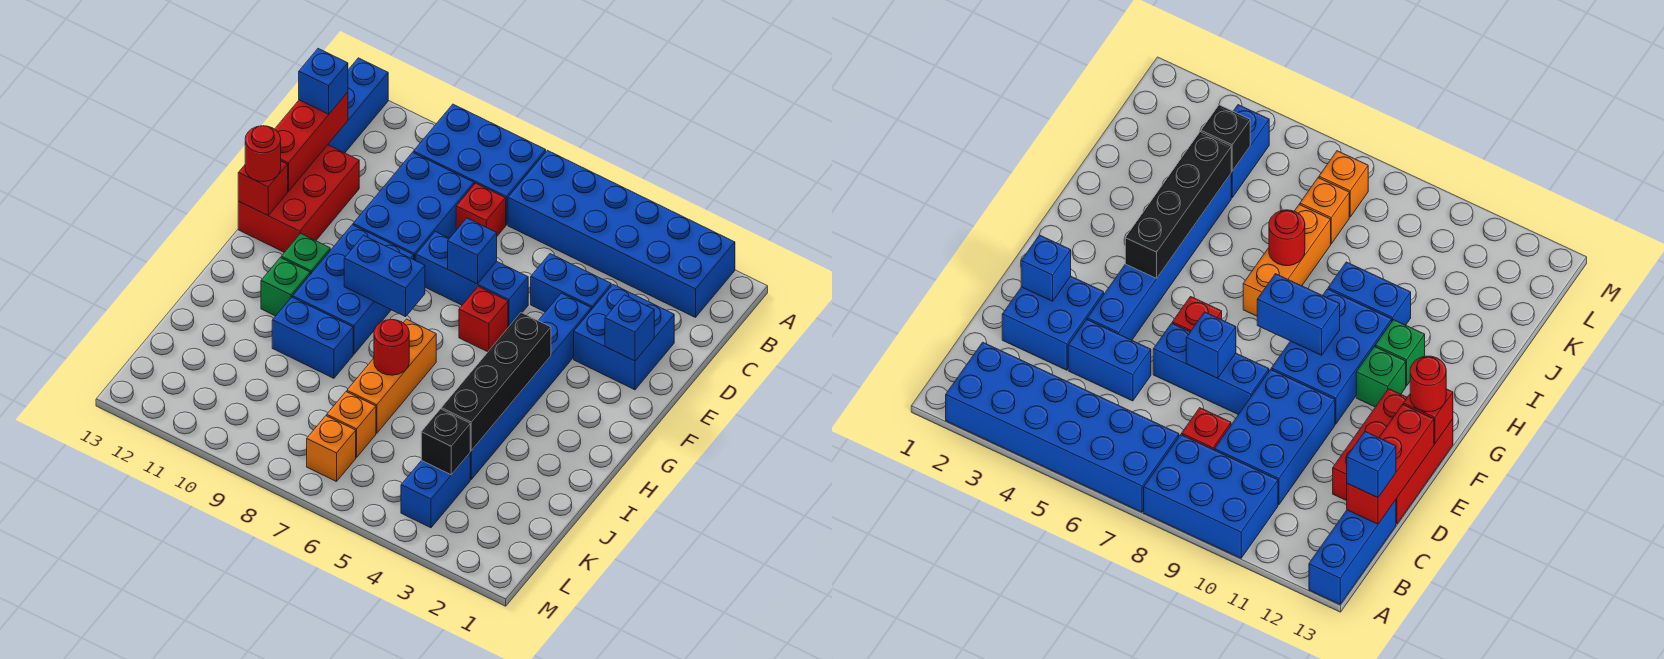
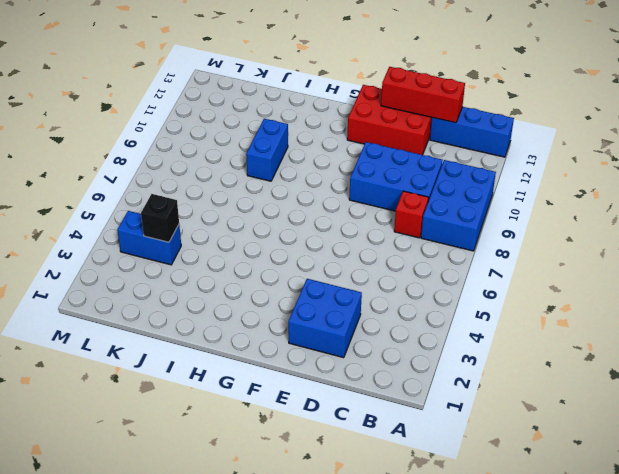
none -> blue 2x6 brick [508,150,735,317]
none -> blue 1x2 brick [531,254,611,312]
none -> blue 1x6 brick [470,293,591,479]

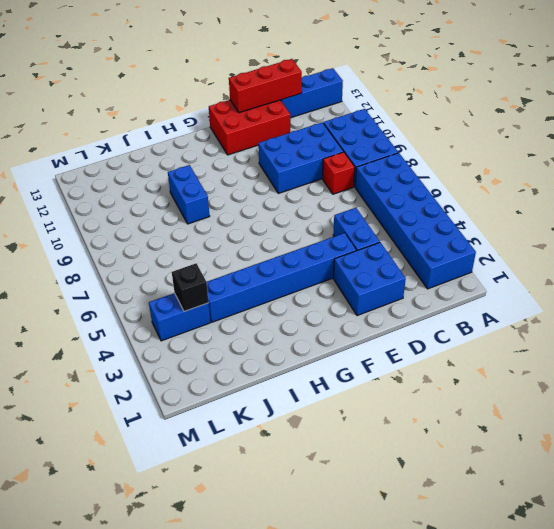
none -> blue 1x3 brick [416,231,528,327]
none -> red 1x1 brick [459,286,508,352]
none -> blue 2x3 brick [293,225,414,354]

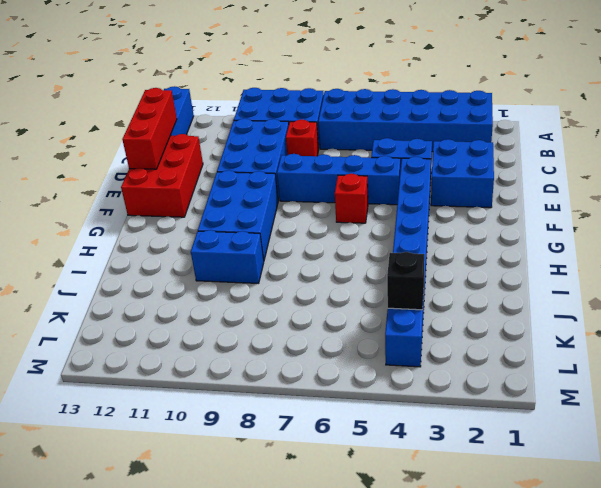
blue 1x4 brick [277,154,400,205] -> blue 1x3 brick [416,231,528,327]
none -> green 1x1 brick [281,234,330,274]
none -> orange 1x3 brick [347,319,436,433]
none -> green 1x1 brick [261,258,310,316]

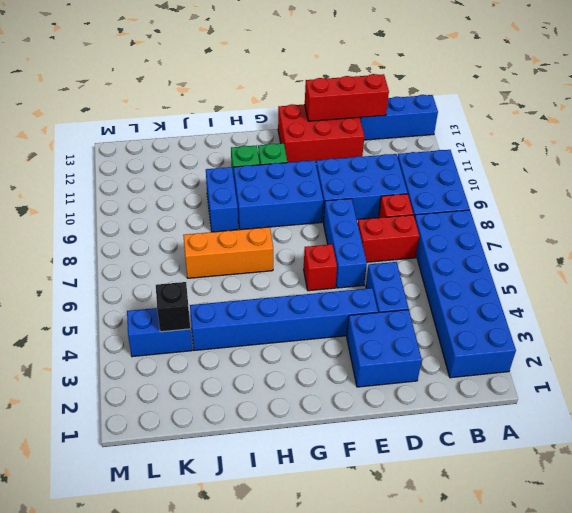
red 1x2 brick [358,215,419,262] -> none
none -> orange 1x1 brick [327,392,376,457]
none -> orange 1x1 brick [307,416,356,482]
none -> blue 1x1 brick [605,295,654,361]

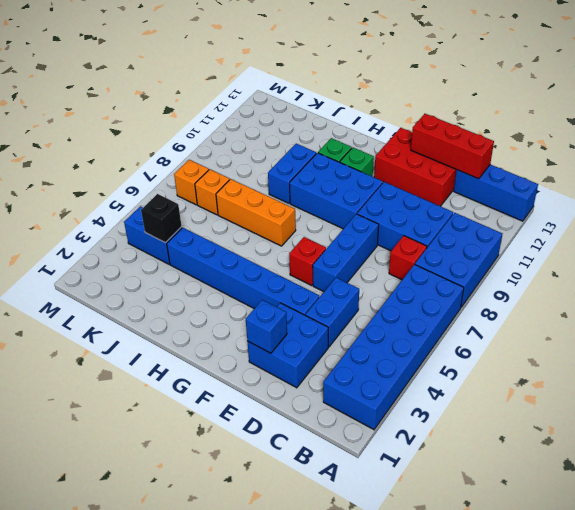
none -> blue 1x1 brick [448,218,497,284]
none -> red 1x1 brick [238,161,288,215]
none -> black 1x4 brick [441,313,551,451]

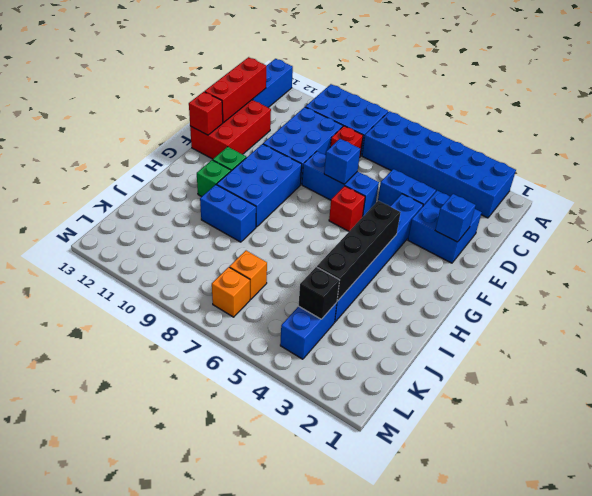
none -> orange 1x3 brick [347,319,436,433]
none -> blue 1x2 brick [344,235,425,317]
none -> red 1x1 round brick [374,320,409,375]

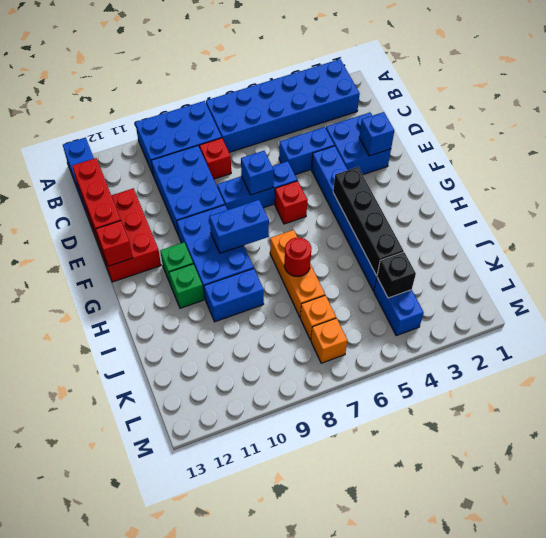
none -> blue 1x1 brick [299,49,348,114]
none -> red 1x1 round brick [245,126,281,182]

